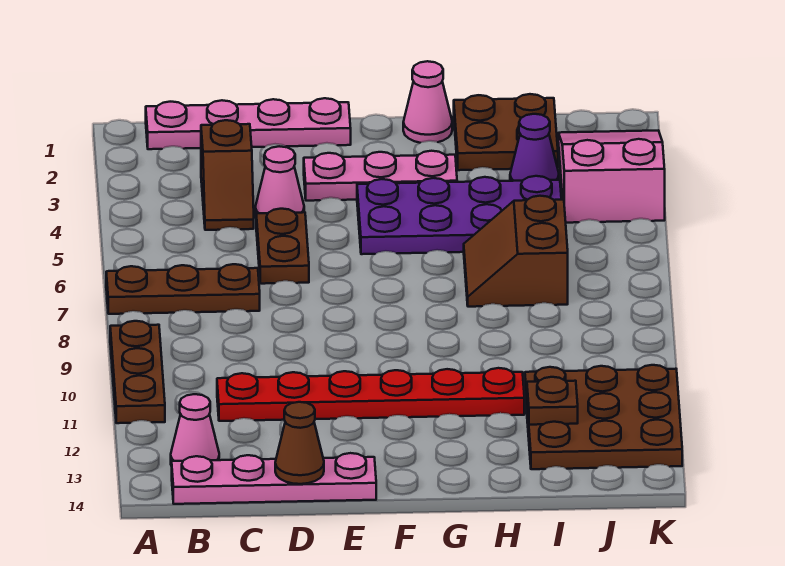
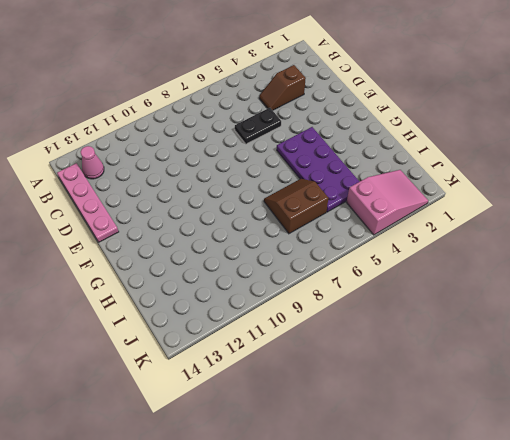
black 1x2 plate [235,108,281,144] -> brown 1x2 plate [256,209,309,284]
none -> brown 1x3 plate [106,264,260,314]
none -> brown 1x3 plate [110,321,165,423]
none -> pink 1x4 plate [146,98,351,149]

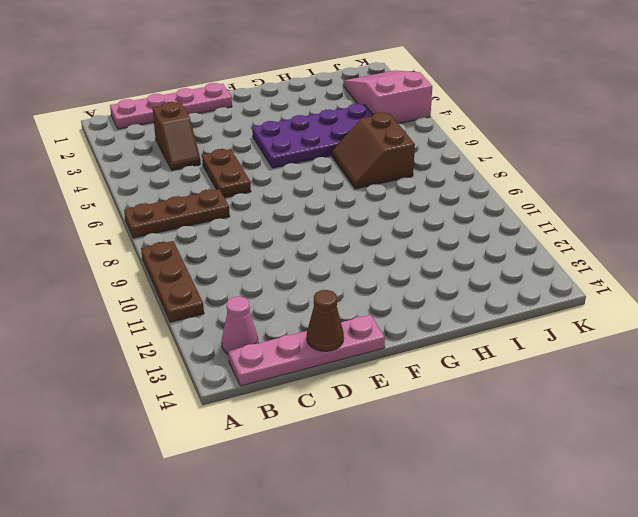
none -> red 1x6 plate [217,368,524,421]
none -> pink 1x1 cone [255,146,304,216]
none -> pink 1x3 plate [304,151,457,201]

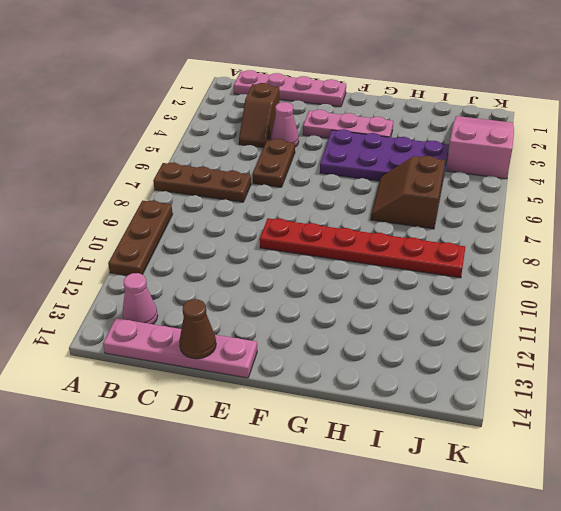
red 1x6 plate [260,218,465,278] -> red 1x6 plate moved to [217,368,524,421]
none -> pink 1x1 cone [403,61,452,143]
none -> brown 2x2 plate [454,94,558,170]
none -> purple 1x1 cone [510,114,559,181]

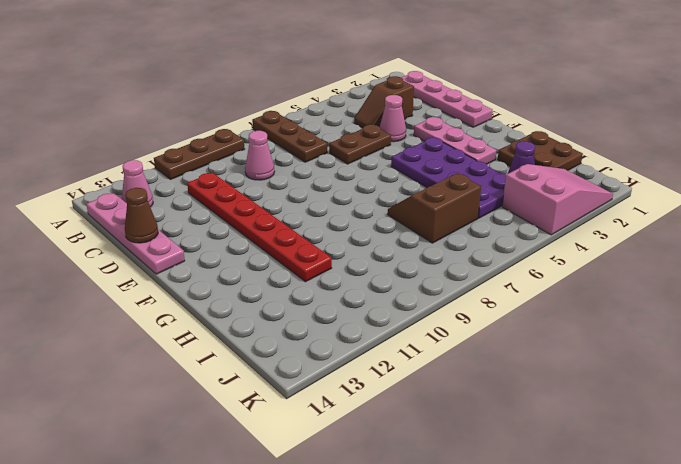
pink 1x1 cone [245,131,275,180] -> pink 1x1 cone moved to [403,61,452,143]
none -> brown 3x3 plate [525,365,682,469]
none -> brown 1x1 plate [527,377,578,425]

